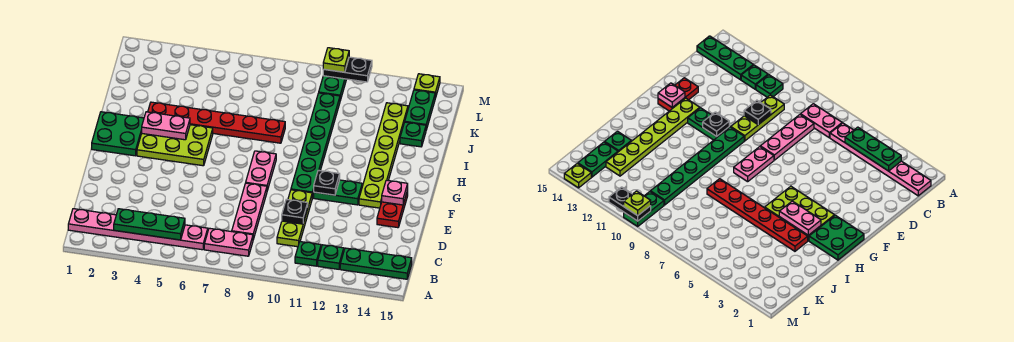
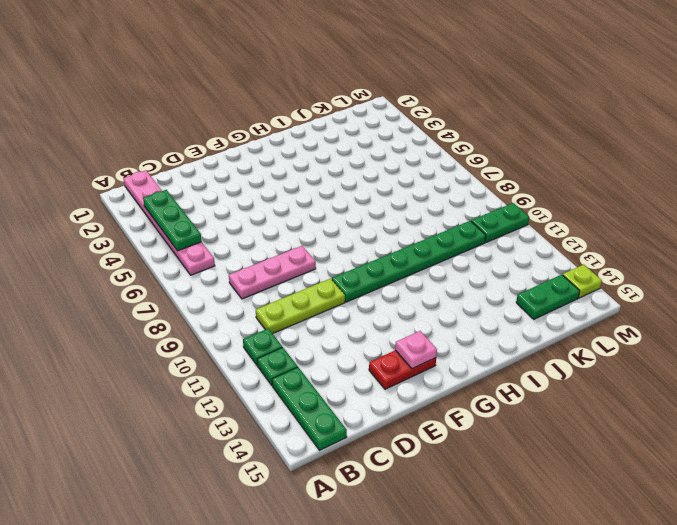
none -> pink 1x2 plate [204,228,253,256]
none -> pink 1x2 plate [246,151,276,190]
none -> green 1x2 plate [314,180,362,205]

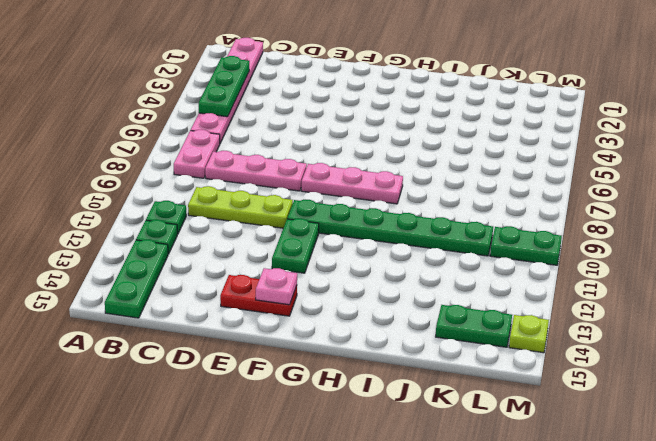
pink 1x3 plate [301,163,403,204] -> pink 1x2 plate [246,151,276,190]
none -> lime 1x6 plate [359,103,408,208]
none -> green 2x2 plate [92,112,144,156]
none -> lime 2x3 plate [137,125,213,166]

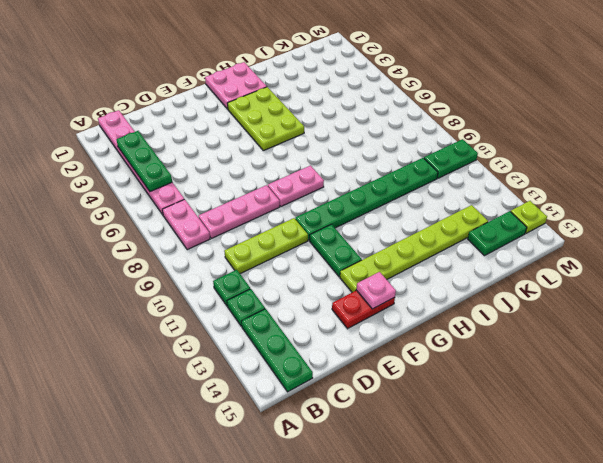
pink 2x2 plate [205,62,267,109] -> green 2x2 plate [92,112,144,156]
none -> red 1x6 plate [148,102,285,143]
none -> green 1x1 plate [400,122,426,147]
none -> black 1x1 plate [282,199,308,224]

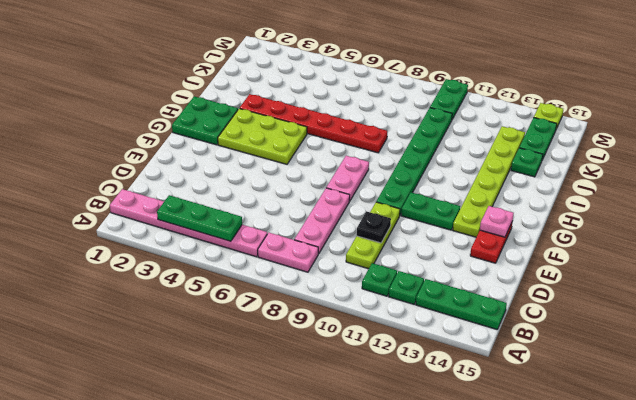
none -> black 1x1 plate [314,170,340,195]
none -> pink 1x2 plate [142,112,190,140]
none -> black 1x2 plate [323,57,372,82]

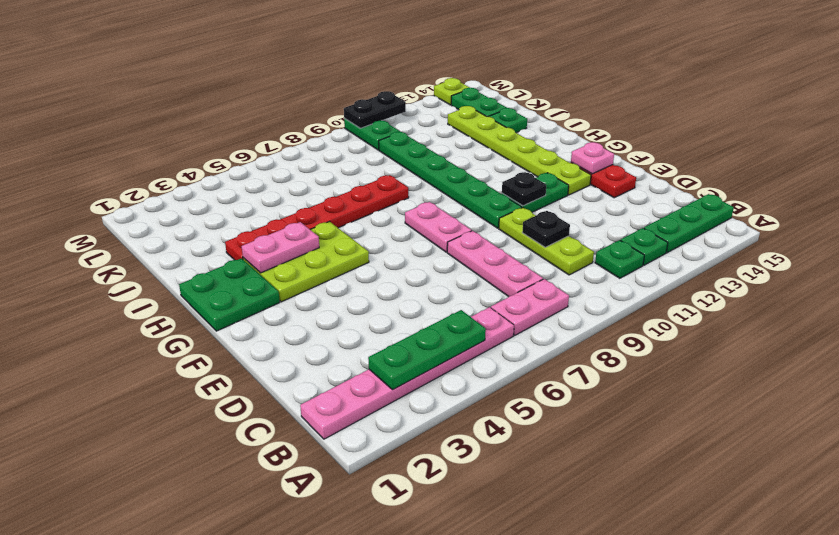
none -> lime 1x1 plate [323,48,349,72]

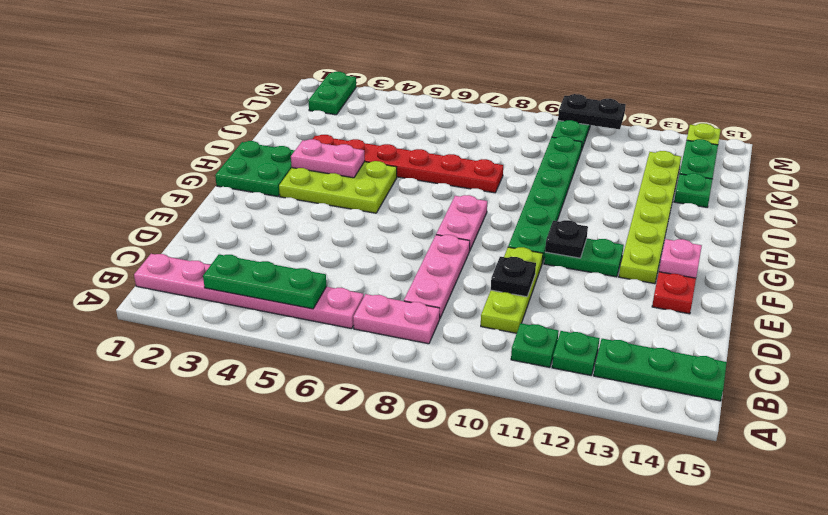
green 1x2 plate [308,72,356,115] -> none
none -> lime 1x1 plate [323,48,349,72]

